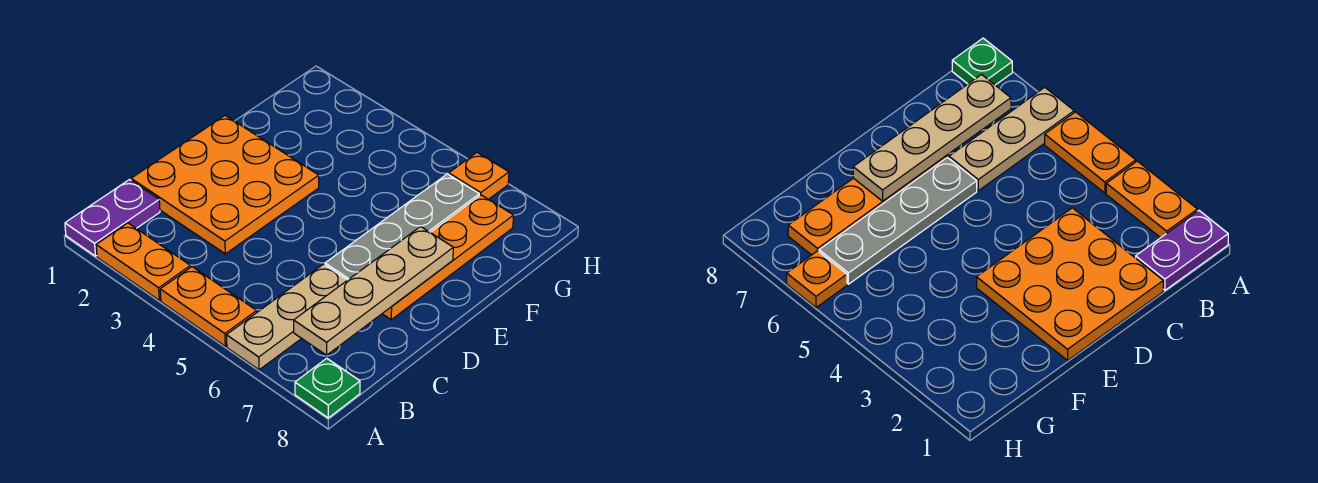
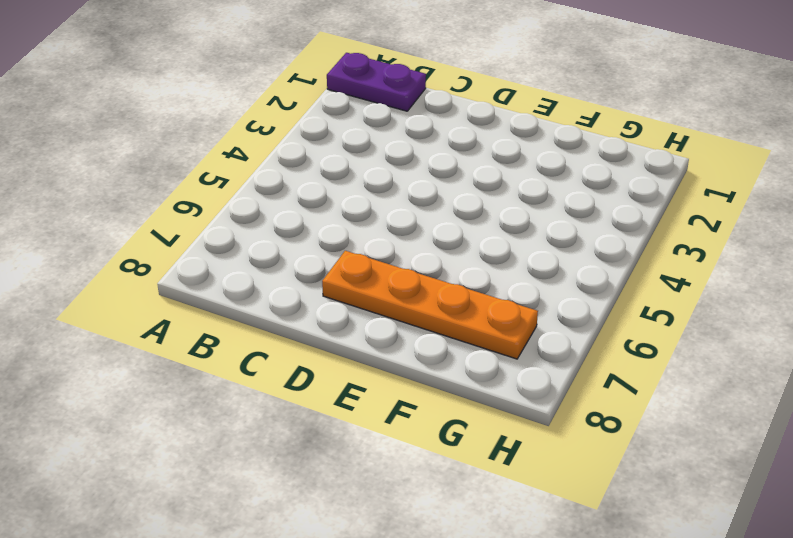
none -> orange 1x2 plate [96,223,191,300]
none -> orange 1x2 plate [160,267,257,346]

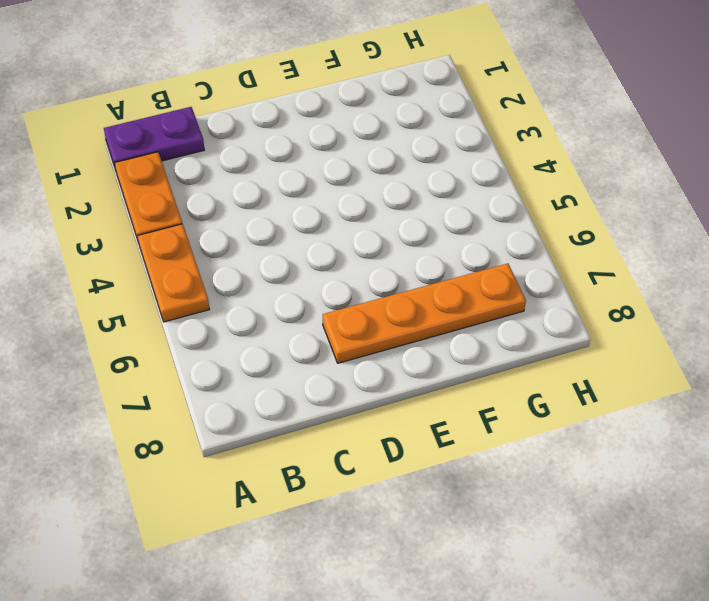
none -> tan 1x3 plate [227,264,347,370]
none -> green 1x1 plate [295,358,360,418]

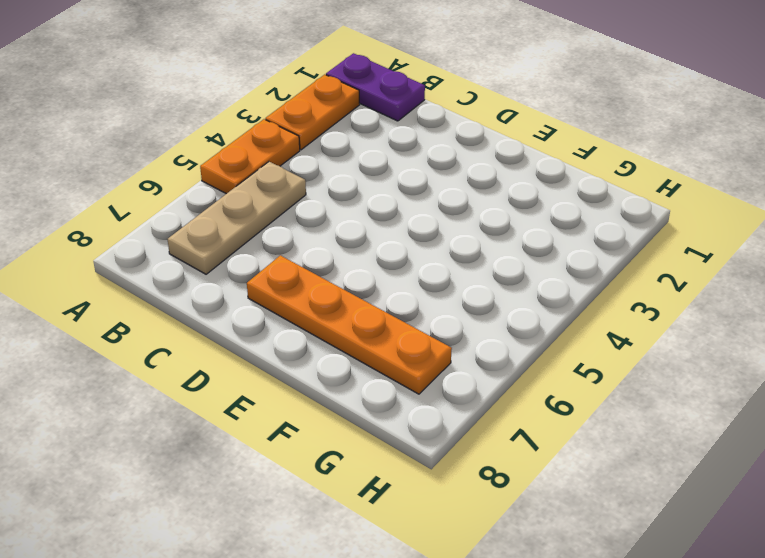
tan 1x3 plate [168,162,306,274] -> tan 1x3 plate turned to [227,264,347,370]
none -> green 1x1 plate [295,358,360,418]
none -> orange 3x3 plate [131,116,319,254]

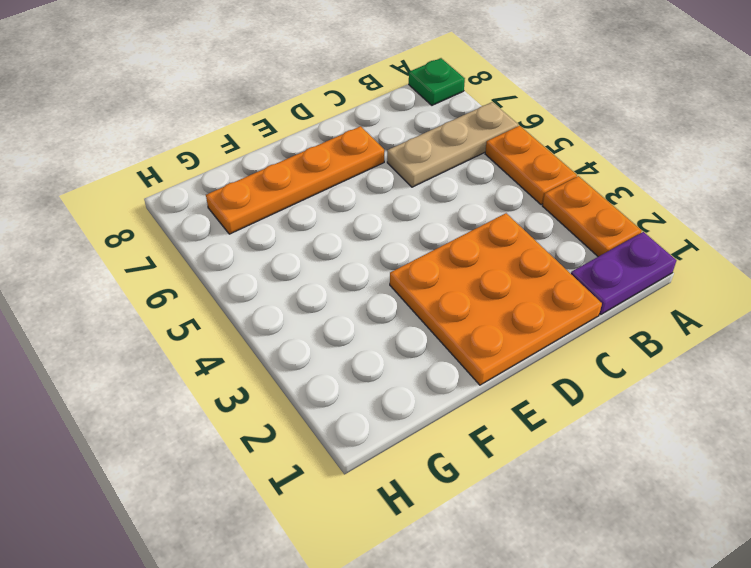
none -> grey 1x4 plate [325,174,479,280]
none -> orange 1x1 plate [449,153,509,199]

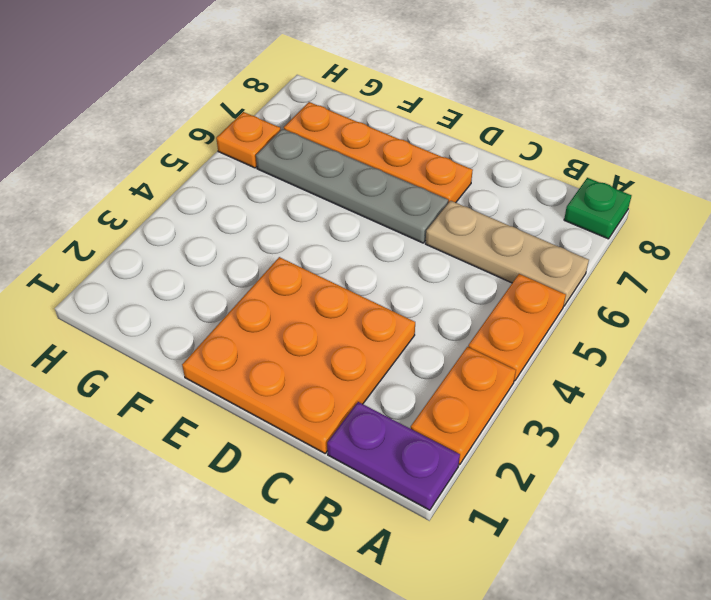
none -> tan 1x4 plate [294,227,453,355]

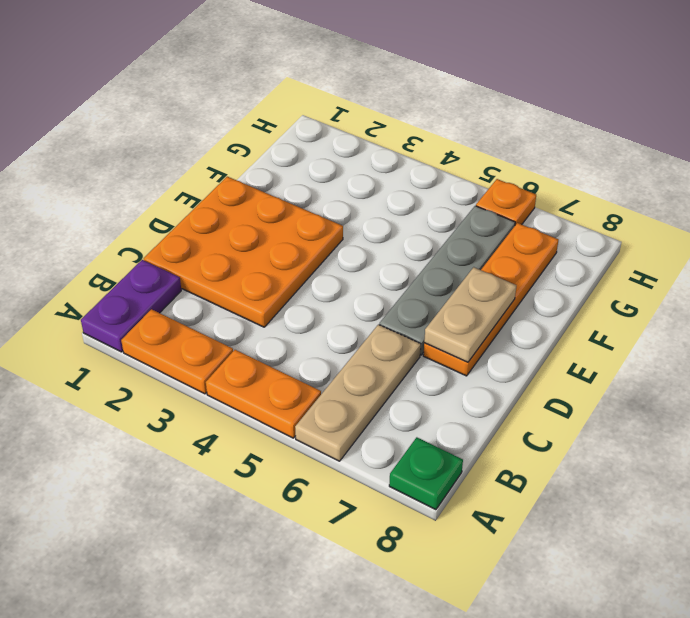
tan 1x2 plate [424,267,516,362] -> tan 1x4 plate [294,227,453,355]

